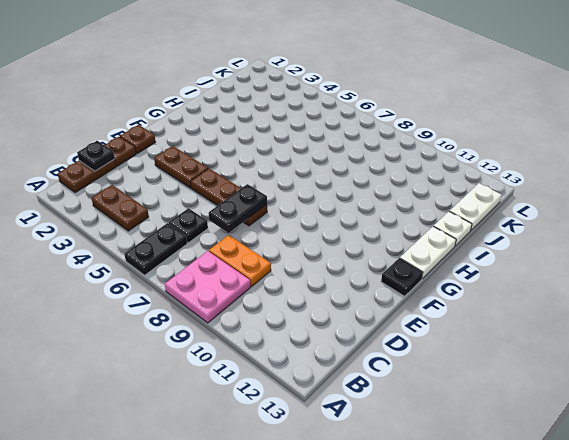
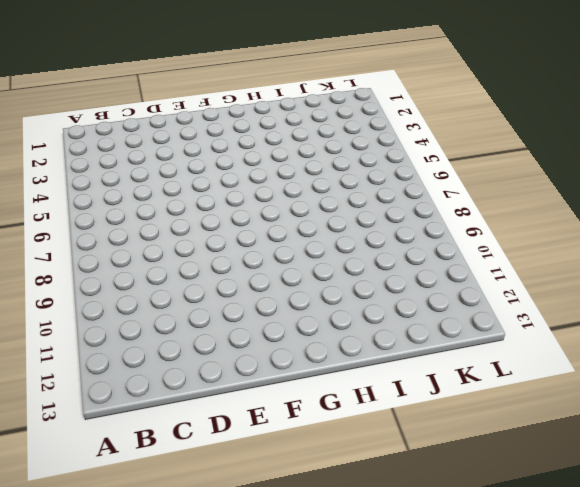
none -> black 1x2 plate [124,223,187,275]
none -> pink 2x2 plate [165,251,250,323]
none -> brown 1x2 plate [58,159,116,193]

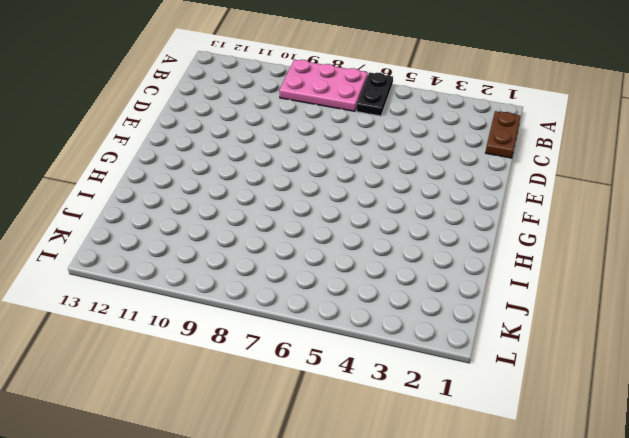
pink 2x3 plate [279,60,368,111] -> pink 2x2 plate [165,251,250,323]
none -> brown 1x2 plate [92,185,149,231]
none -> black 1x1 plate [169,208,208,243]
none -> orange 1x2 plate [209,235,271,287]

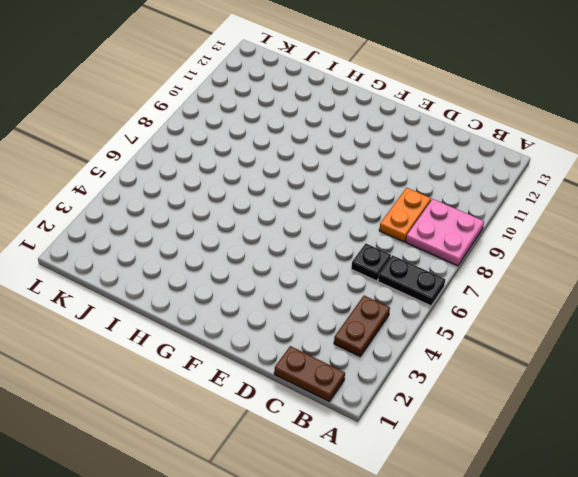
none -> brown 1x1 plate [105,137,136,166]
none -> brown 1x1 plate [120,125,155,154]
none -> brown 1x2 plate [154,146,208,188]

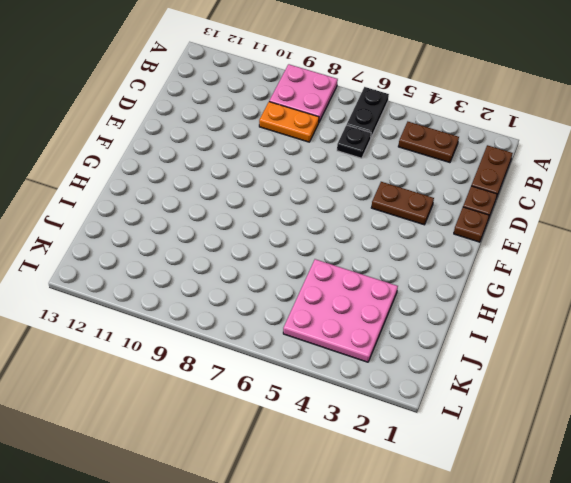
pink 3x3 plate [283,259,398,362] -> none
none -> brown 1x3 plate [191,168,267,226]
none -> black 1x1 plate [381,258,423,296]
none -> white 1x2 plate [400,226,456,279]

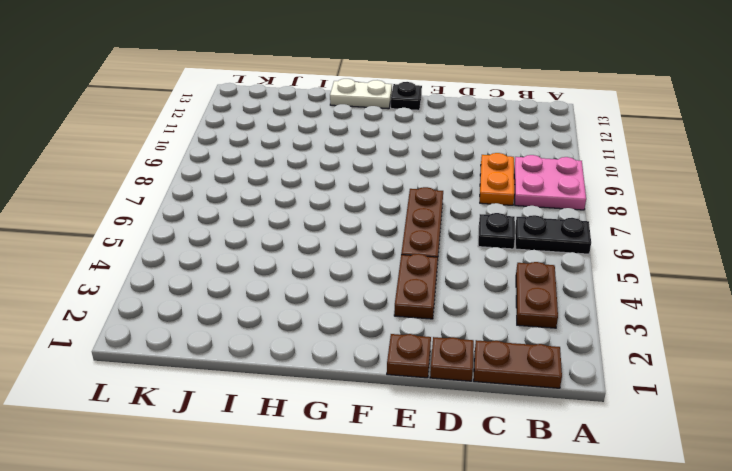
none -> white 1x1 plate [434,211,472,246]
none -> white 1x2 plate [450,183,502,230]
none -> black 1x1 plate [77,141,115,171]

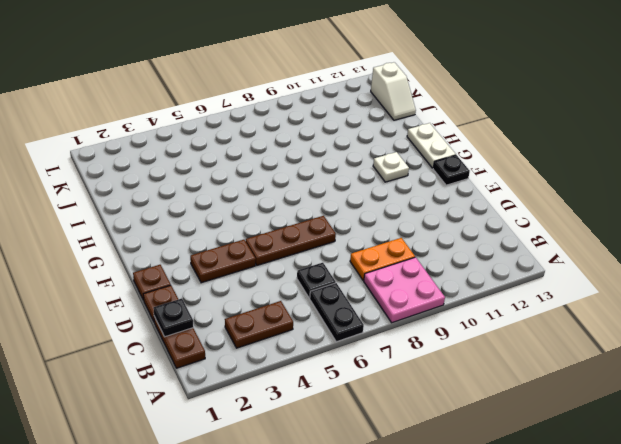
white 1x1 plate [373,152,409,182] -> white 1x1 plate moved to [434,211,472,246]
white 1x2 slope [371,62,416,120] -> white 1x2 plate [450,183,502,230]
none -> black 1x2 plate [209,184,267,233]

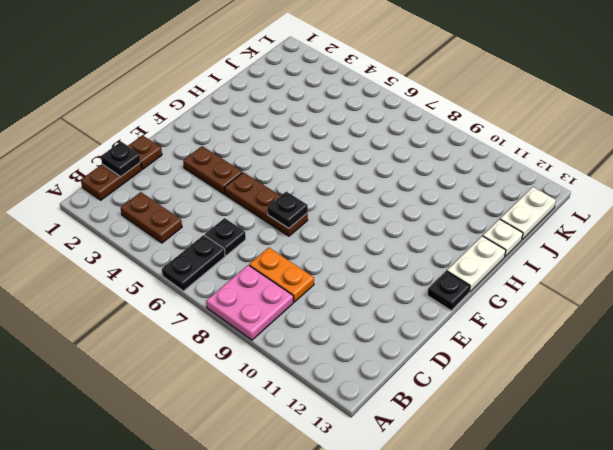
black 1x1 plate [267,191,308,228] -> black 1x2 plate [209,184,267,233]
none -> brown 1x1 plate [120,125,155,154]

